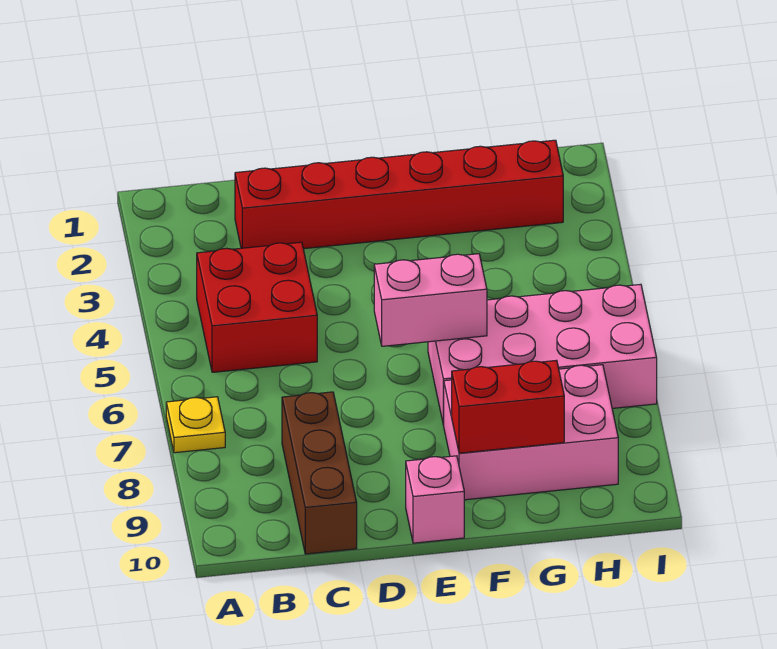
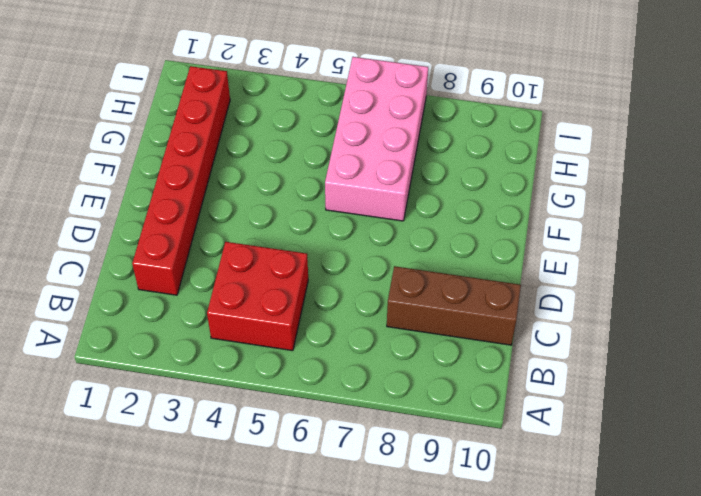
none -> yellow 1x1 plate [166,397,225,453]
none -> pink 1x1 brick [406,456,464,543]

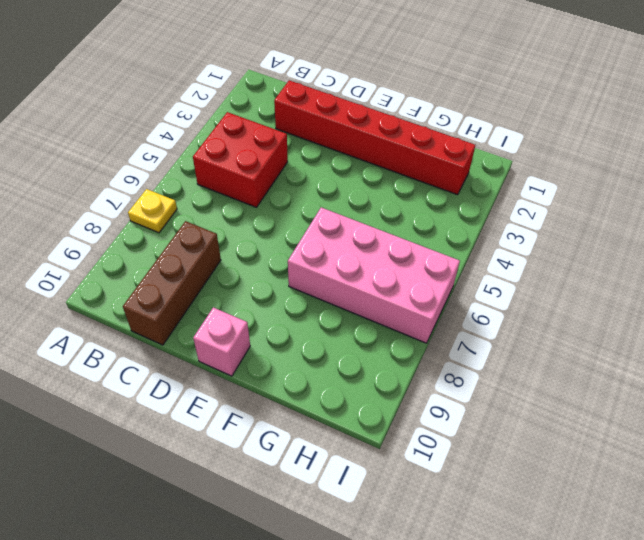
none -> pink 2x3 brick [444,365,618,500]
none -> pink 1x2 brick [374,254,487,346]

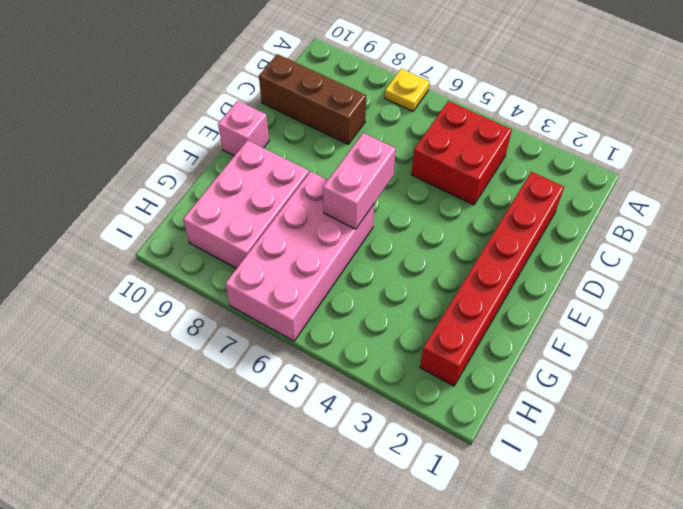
none -> red 1x2 brick [452,360,564,453]

